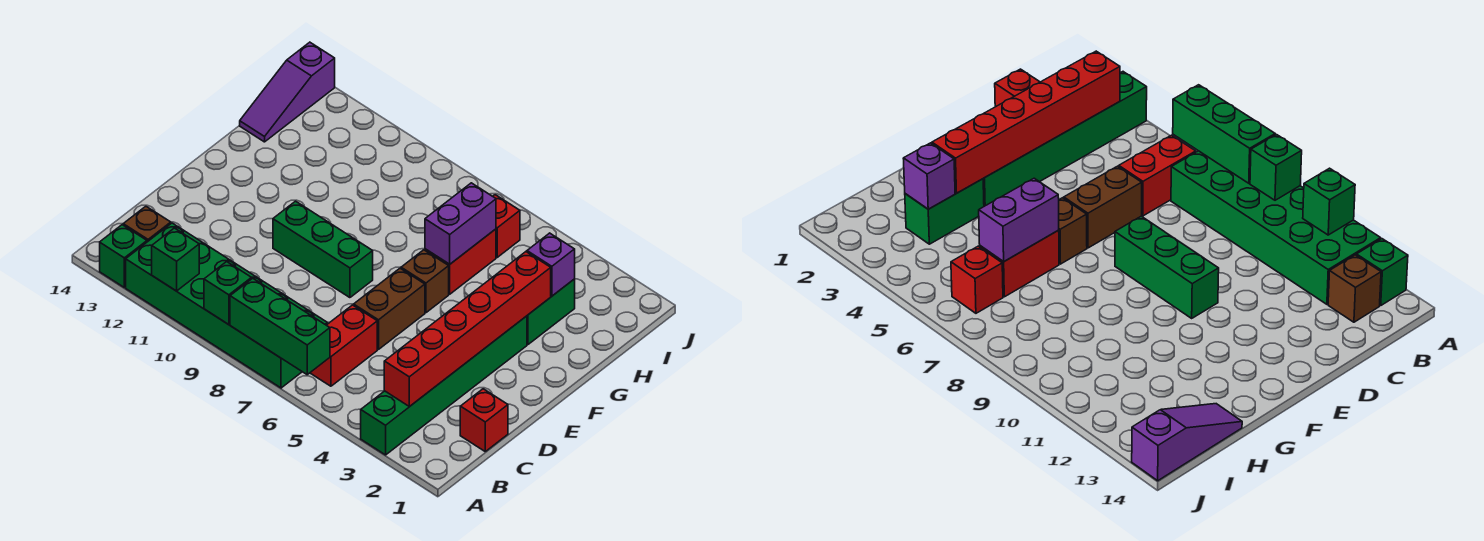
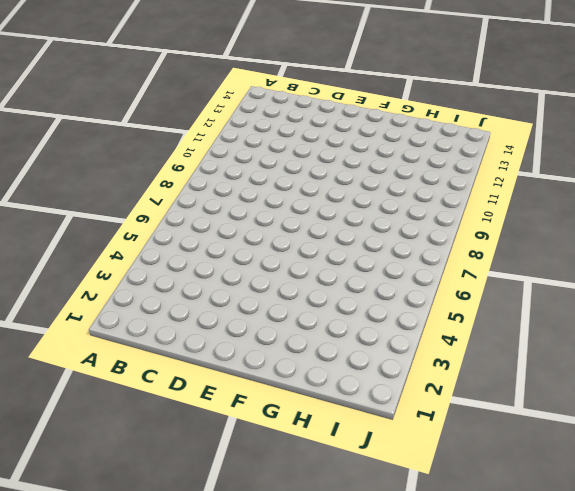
none -> green 1x6 brick [361,316,527,455]
none -> green 2x6 brick [126,223,327,388]
none -> green 1x1 brick [100,225,147,287]

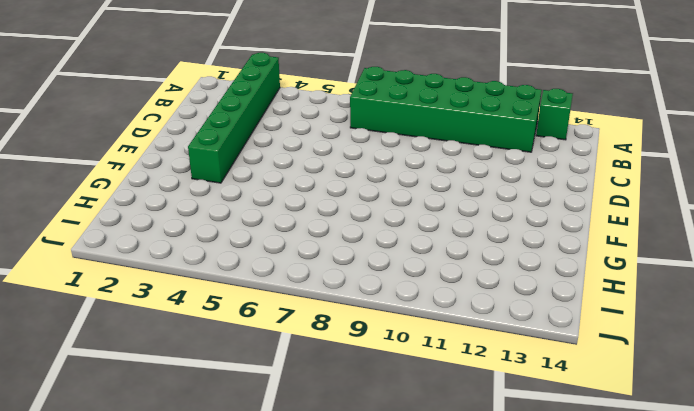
none -> red 1x2 brick [310,305,377,386]
none -> brown 1x1 brick [123,206,171,242]
none -> red 1x1 brick [460,389,508,451]

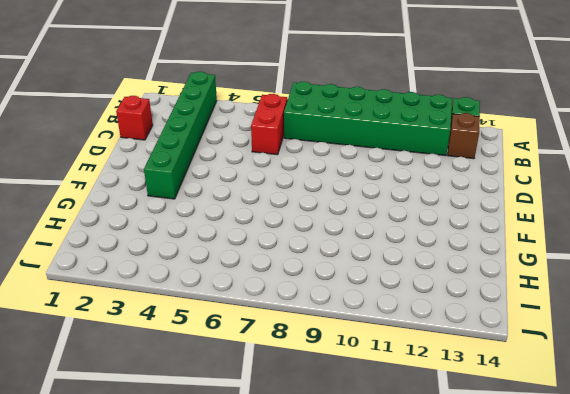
none -> brown 1x2 brick [354,268,425,350]
none -> green 1x3 brick [273,201,373,298]
none -> brown 1x1 brick [401,250,449,313]

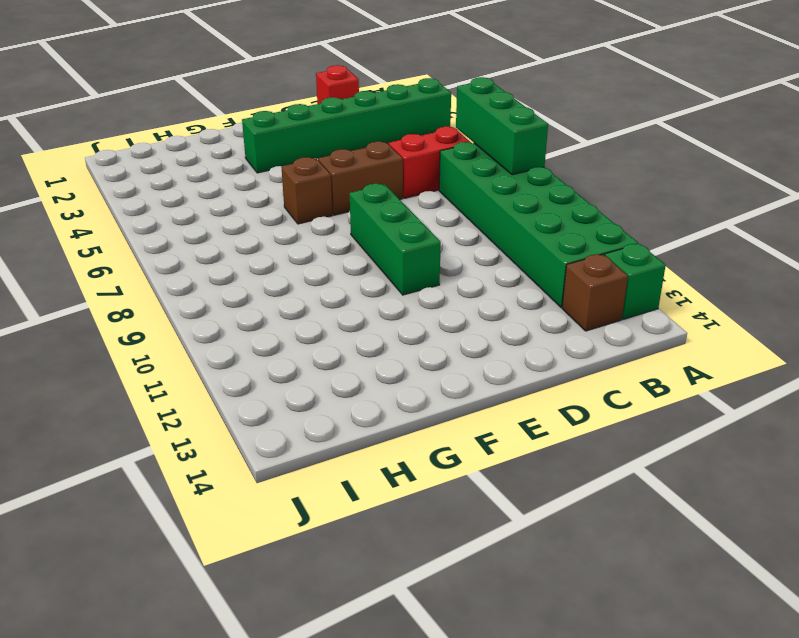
none -> green 1x2 brick [527,279,575,344]
none -> red 1x2 brick [425,229,496,294]
none -> purple 1x3 slope [240,42,335,142]

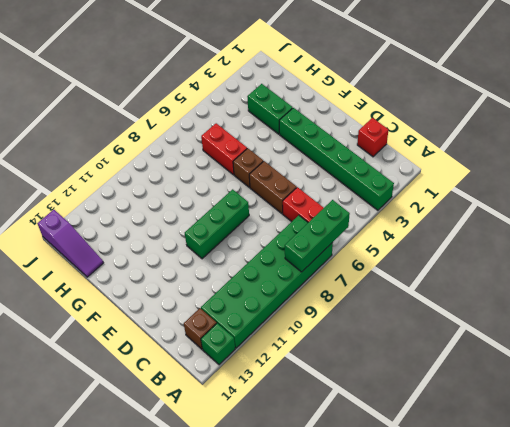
none -> red 1x1 brick [493,195,520,257]
none -> green 1x1 brick [204,262,251,325]
none -> green 1x1 brick [152,228,199,291]

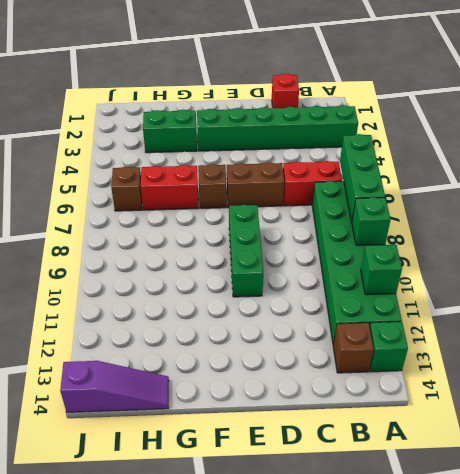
brown 1x1 brick [111,167,142,211] -> red 1x1 brick [493,195,520,257]
none -> red 1x6 brick [384,252,551,407]
none -> purple 1x2 brick [425,183,496,264]
none -> purple 1x1 brick [527,233,575,296]

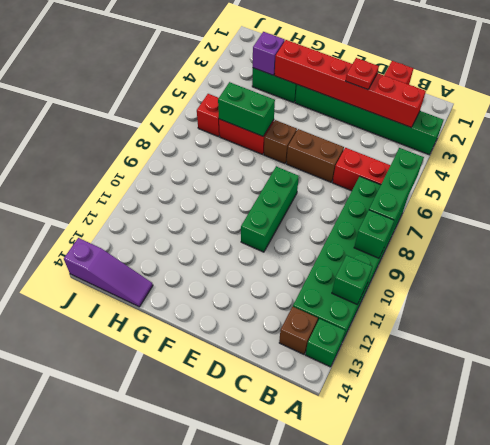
red 1x1 plate [346,58,379,90] -> none
green 1x2 brick [218,82,275,136] -> purple 1x2 brick [425,183,496,264]

